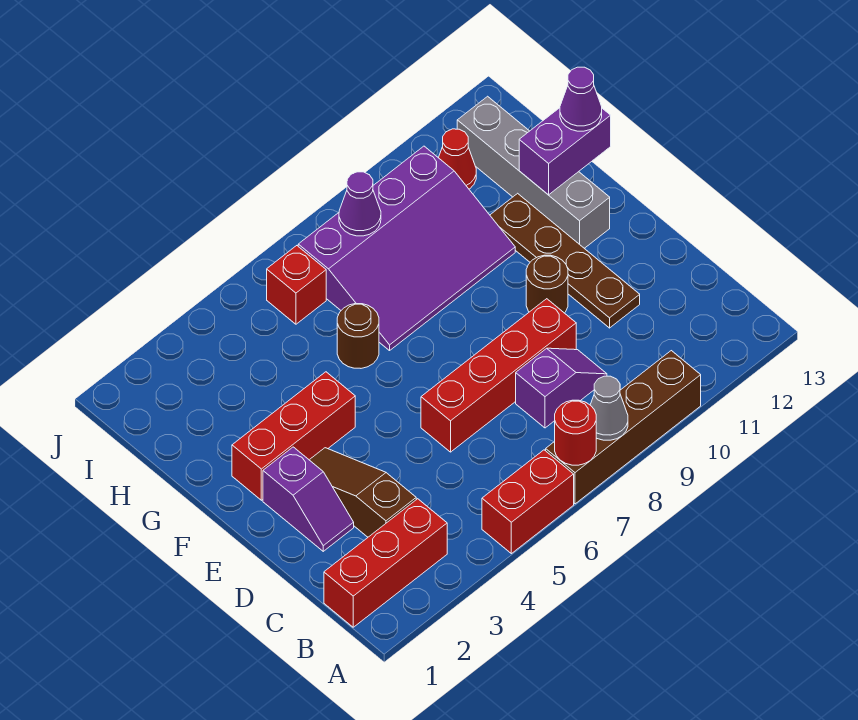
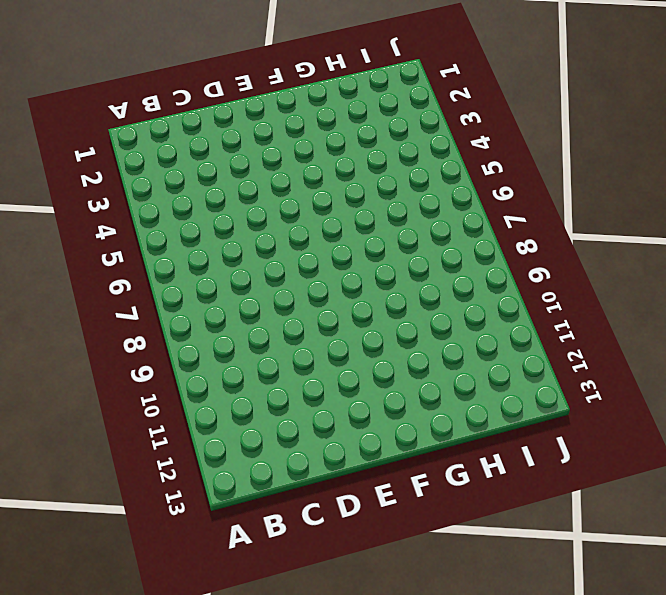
none -> red 1x2 brick [482,450,574,554]
none -> brown 1x4 brick [546,351,701,504]
none -> red 1x3 brick [324,499,447,627]

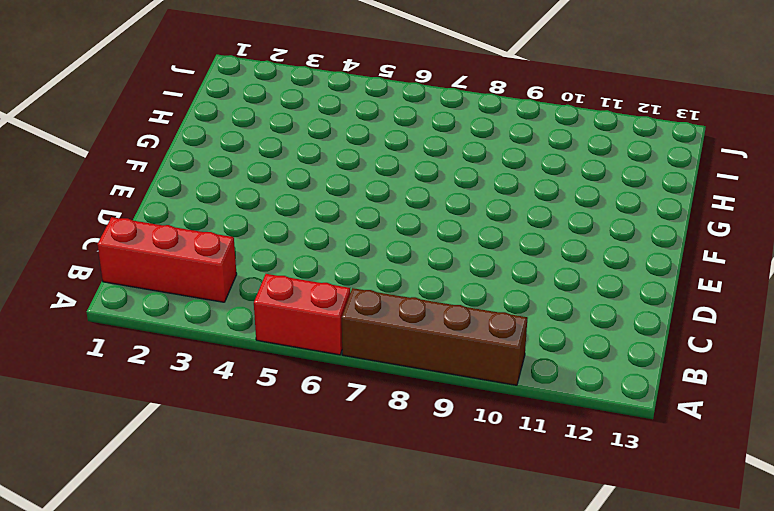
none -> brown 1x3 slope [310,448,416,537]
none -> purple 1x2 slope [516,348,607,428]
none -> purple 1x2 slope [263,447,354,551]

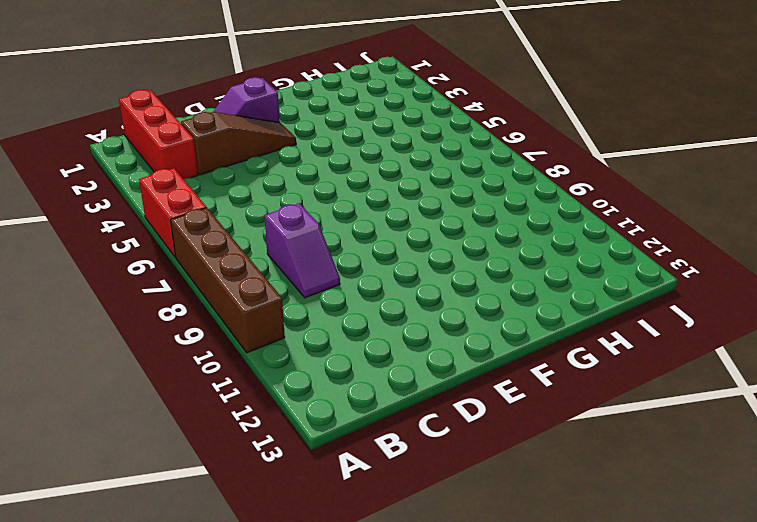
none -> red 1x4 brick [421,299,576,452]
none -> brown 1x4 plate [490,193,640,328]
none -> brown 1x1 round brick [526,255,568,313]

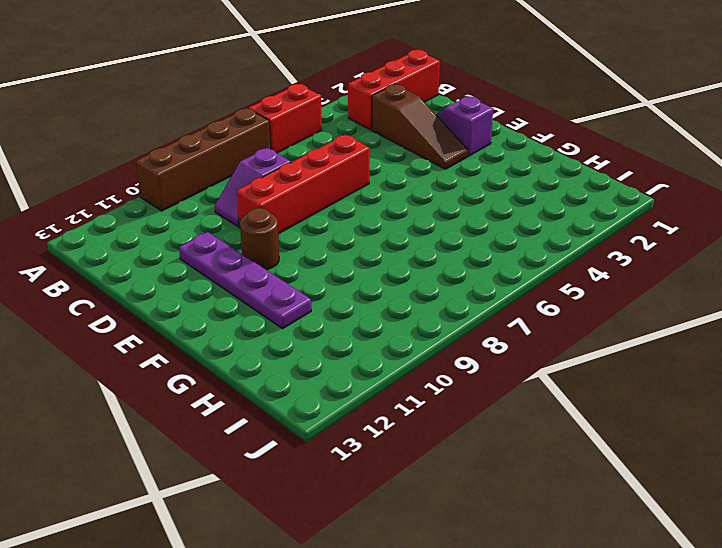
purple 1x4 plate [179,232,311,329] -> brown 1x4 plate [490,193,640,328]
none -> red 1x3 brick [232,372,355,500]
none -> grey 1x4 brick [457,96,610,248]
none -> brown 1x1 round brick [337,304,379,368]

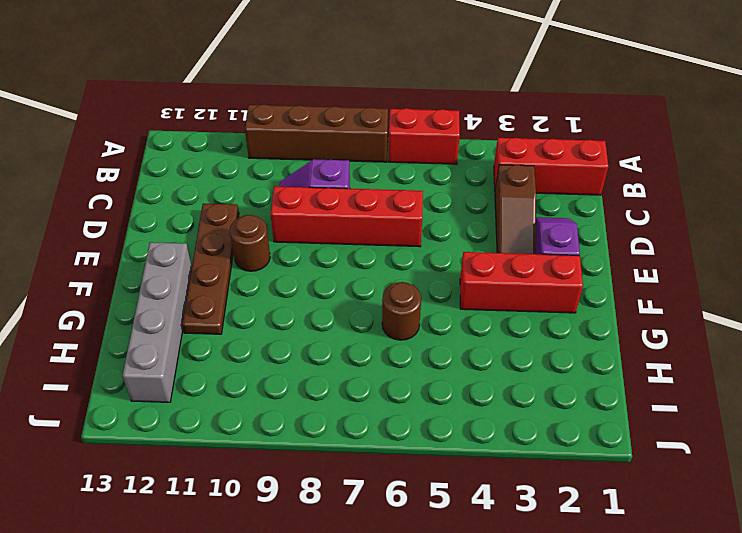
none -> purple 3x4 slope [298,146,515,351]
none -> red 1x1 brick [267,246,326,324]
none -> red 1x1 cone [439,129,476,189]

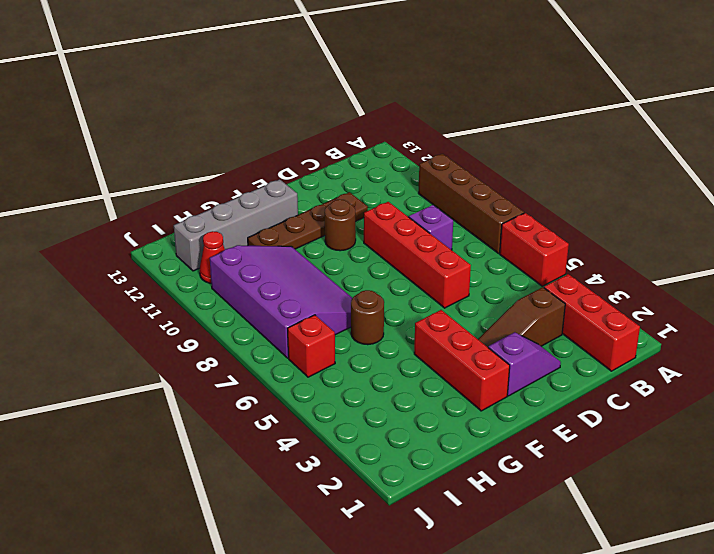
none -> red 1x1 round brick [555,400,596,465]
none -> grey 1x1 cone [590,376,628,440]
none -> purple 1x2 brick [519,108,611,195]

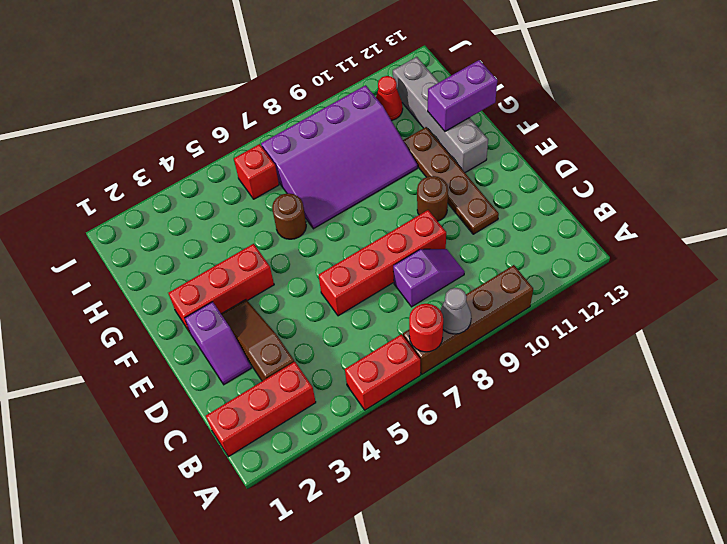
none -> purple 1x1 cone [339,172,381,236]
none -> purple 1x1 cone [560,67,602,131]

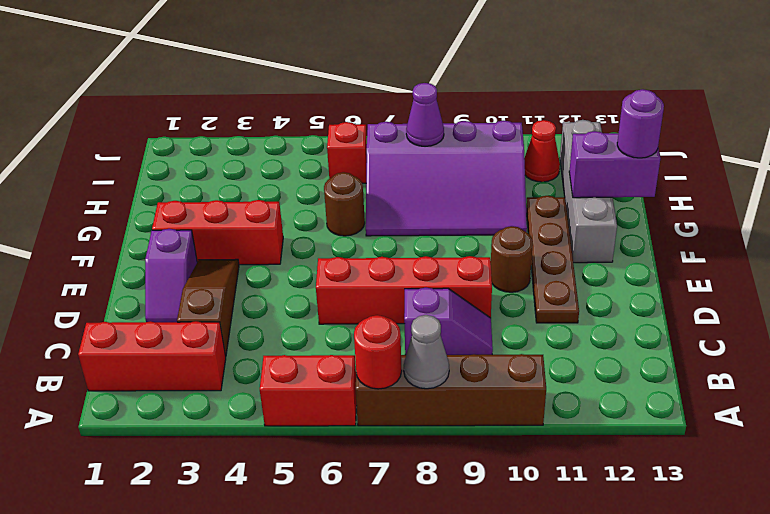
purple 1x1 round brick [617,89,664,158] -> purple 1x1 cone [560,67,602,131]

